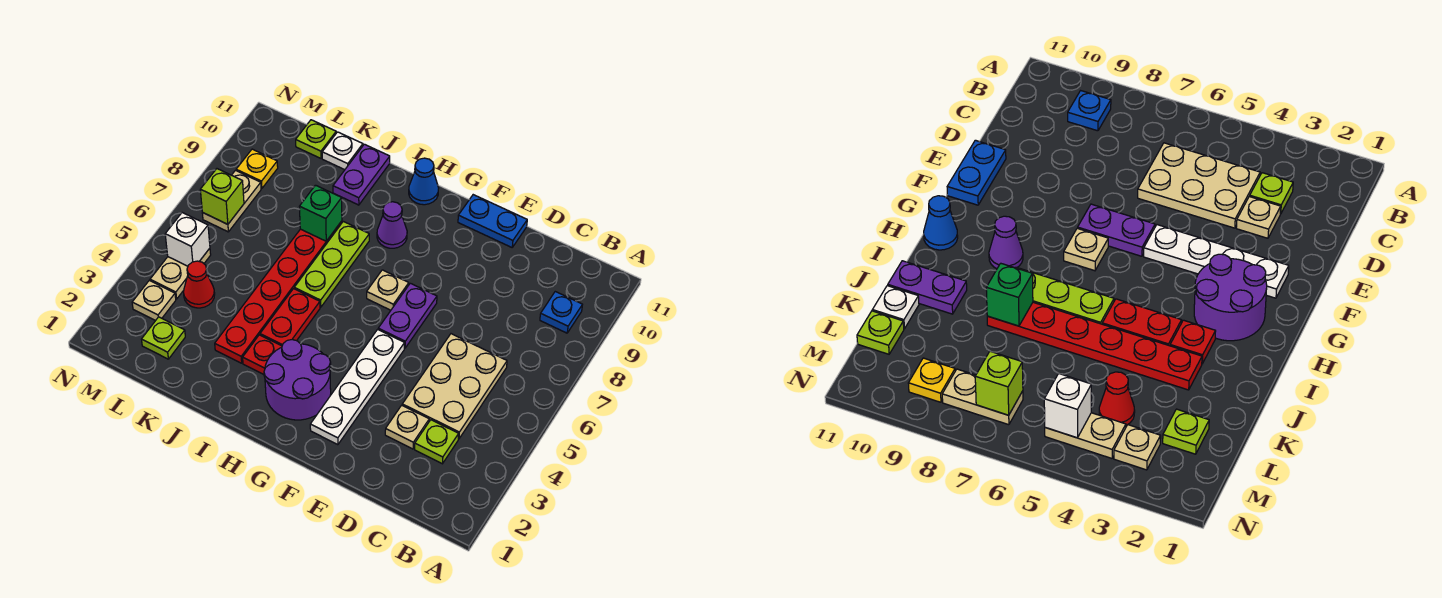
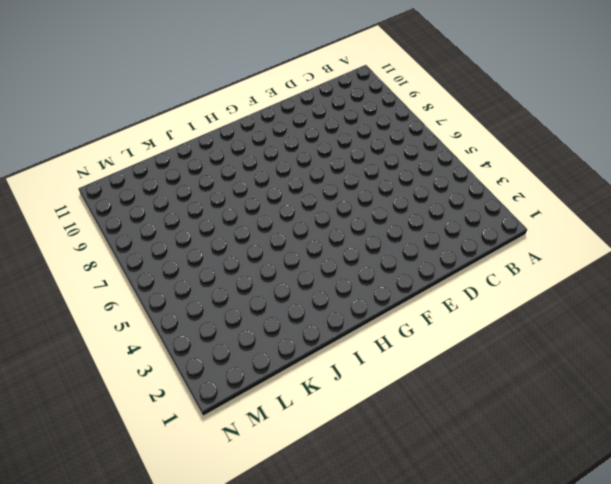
none -> blue 1x1 plate [540,292,582,333]
none -> lime 1x1 plate [415,420,459,464]
none -> tan 2x3 plate [402,334,507,439]

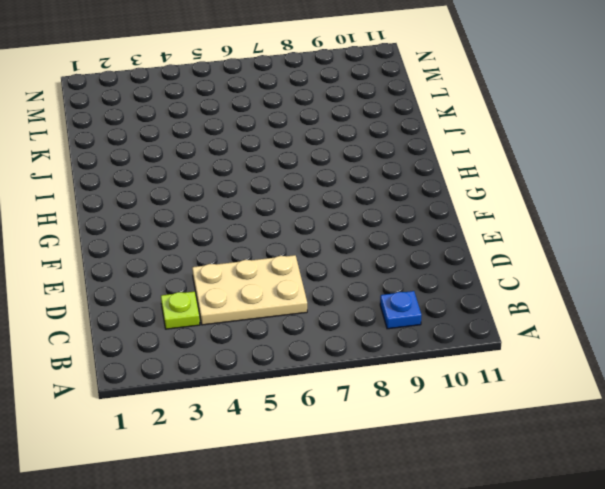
none -> tan 1x1 plate [385,405,429,449]
none -> blue 1x2 plate [458,195,527,247]
none -> white 1x4 plate [310,329,405,445]

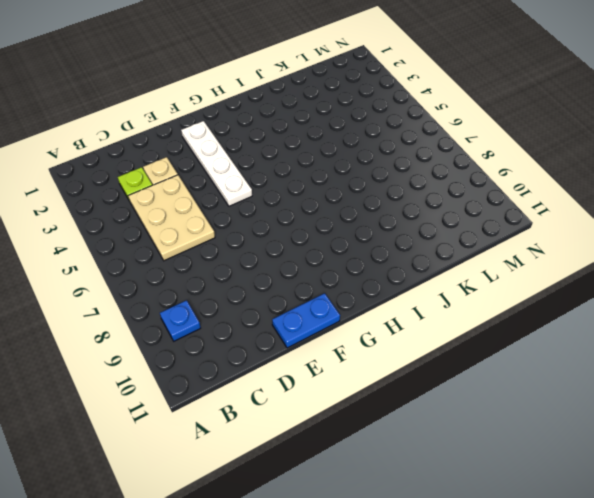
none -> purple 1x2 plate [378,283,437,348]
none -> purple 2x2 round brick [264,340,331,420]
none -> tan 1x1 plate [367,270,409,310]

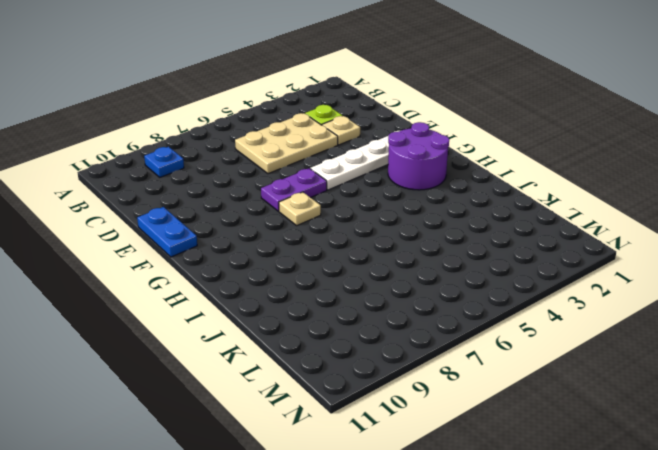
none -> purple 1x1 cone [377,202,407,248]
none -> blue 1x1 cone [409,158,439,205]
none -> red 1x1 plate [243,335,282,374]

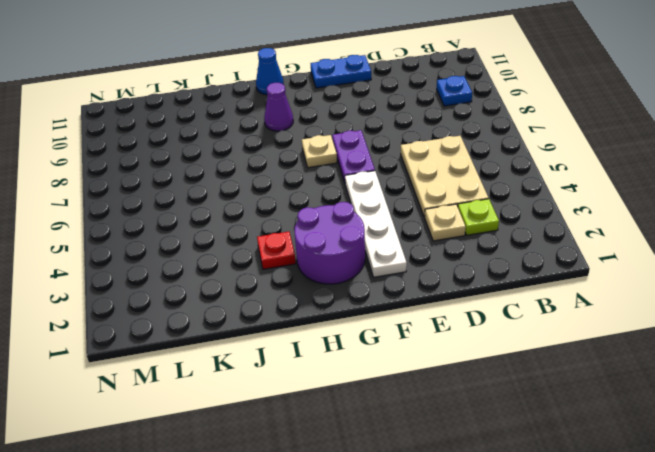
none -> red 1x2 plate [260,289,320,346]
none -> lime 1x3 plate [294,221,369,307]
none -> red 1x6 plate [215,221,342,363]

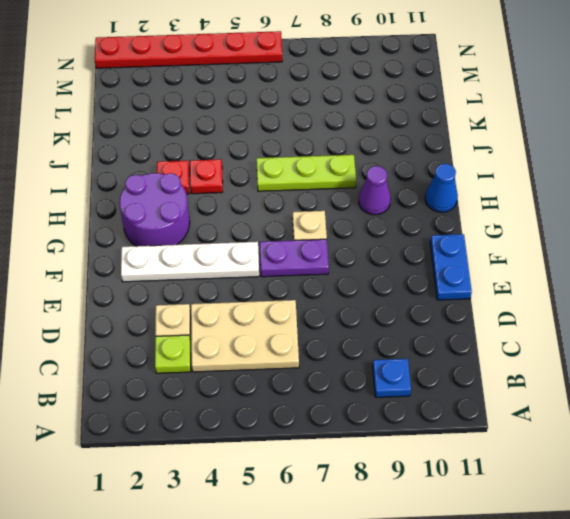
red 1x1 plate [190,159,223,194] -> red 1x2 plate [260,289,320,346]
red 1x6 plate [95,31,282,68] -> red 1x6 plate moved to [215,221,342,363]
none -> purple 1x2 plate [333,144,390,205]
none -> white 1x1 plate [322,132,363,170]
none -> lime 1x1 plate [141,317,185,359]

